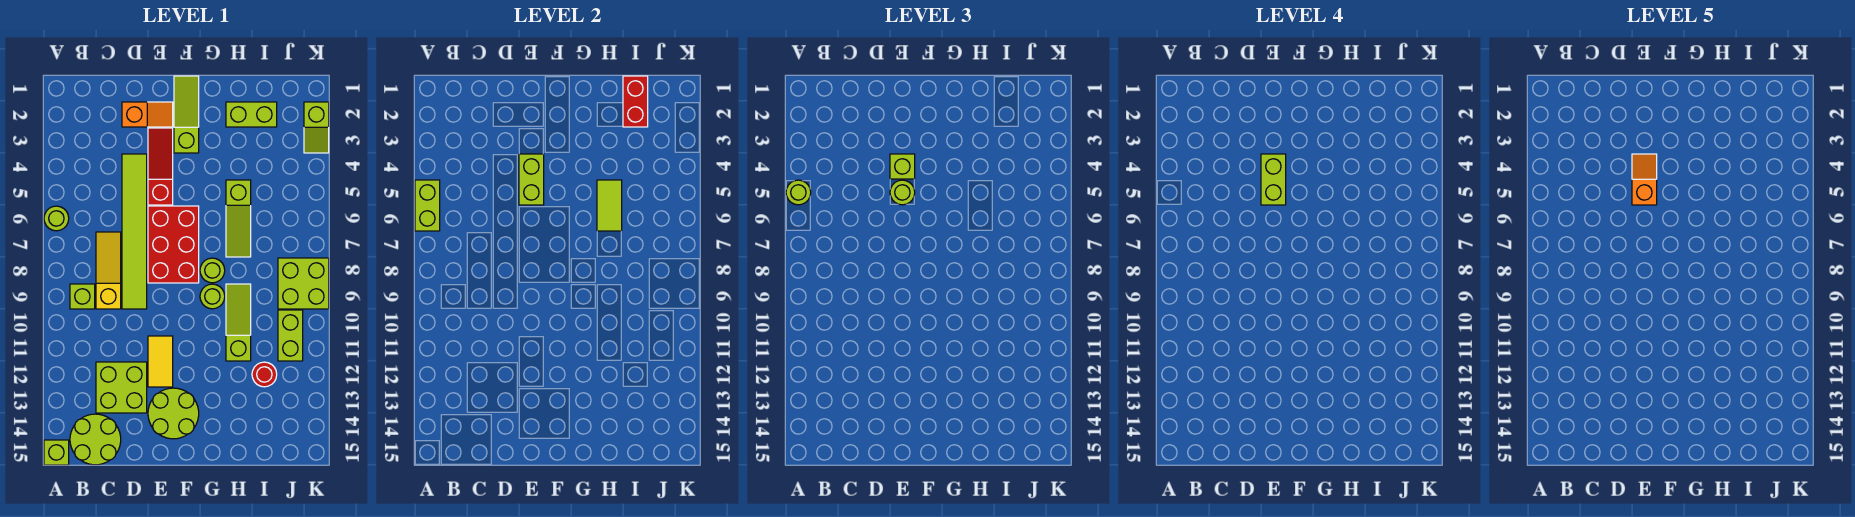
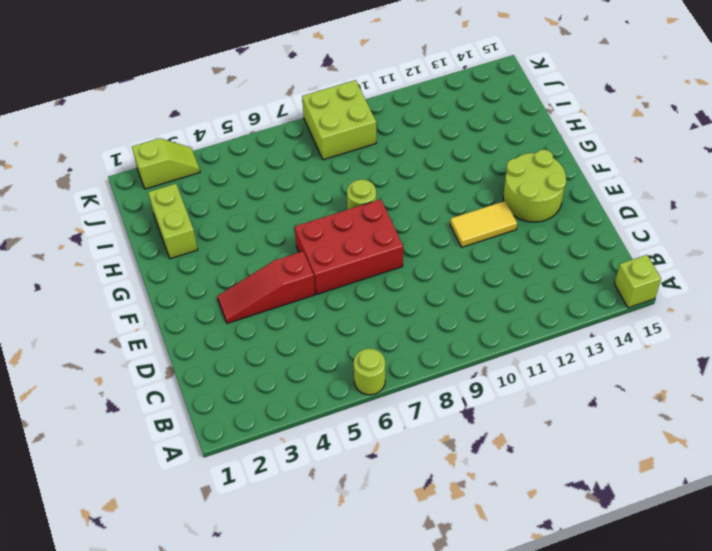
none -> lime 1x1 brick [70,284,95,309]
none -> lime 2x2 round brick [70,414,121,465]
none -> yellow 1x3 slope [96,232,121,309]
none -> lime 2x2 brick [96,362,147,413]

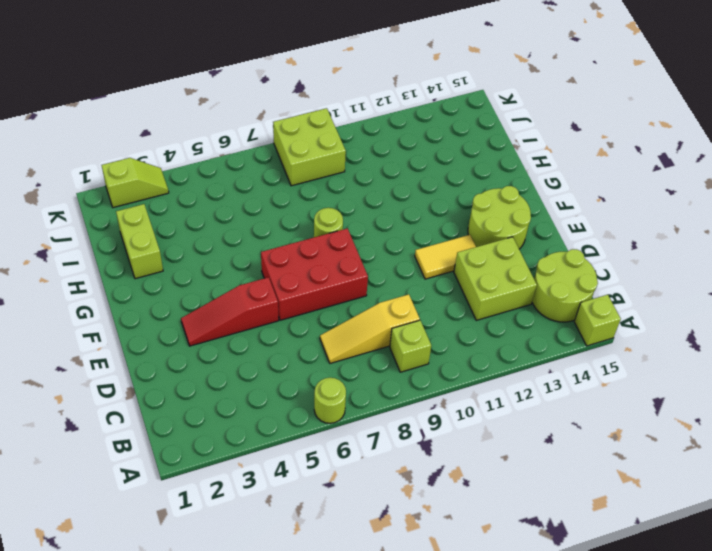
none -> orange 1x2 slope [122,102,173,127]
none -> lime 1x6 tile [122,154,147,309]
none -> lime 1x3 slope [174,76,199,153]
none -> lime 1x1 round brick [200,284,225,309]

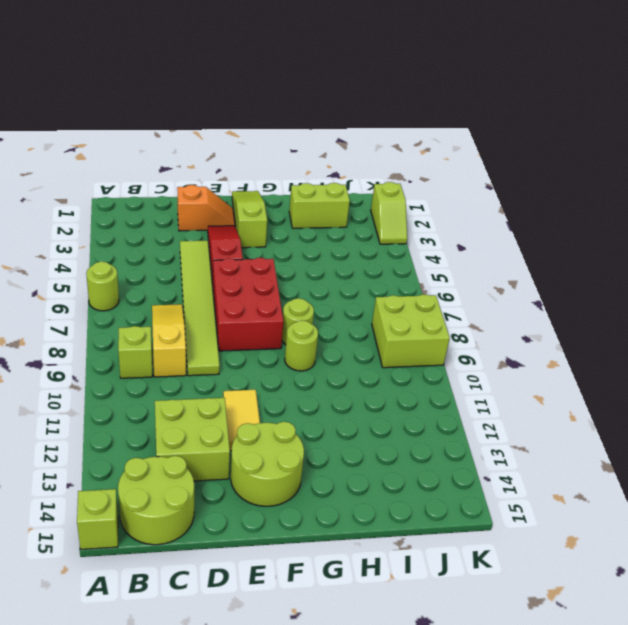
none -> lime 1x3 slope [226,180,251,257]
none -> lime 1x3 slope [226,284,251,361]
none -> red 1x1 round brick [252,362,277,387]
none -> lime 1x2 brick [278,310,303,361]

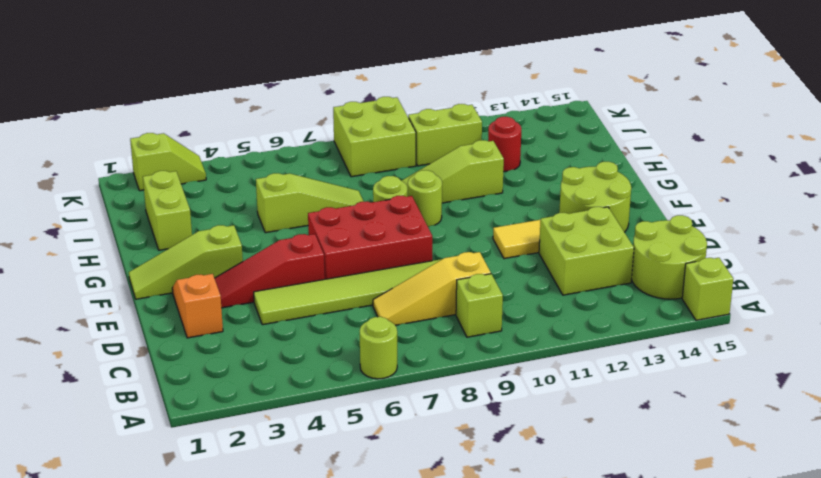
none -> lime 1x2 brick [415,180,440,231]
none -> lime 1x2 brick [519,154,544,205]
none -> lime 1x2 tile [597,180,622,231]
none -> red 1x2 brick [623,76,648,127]

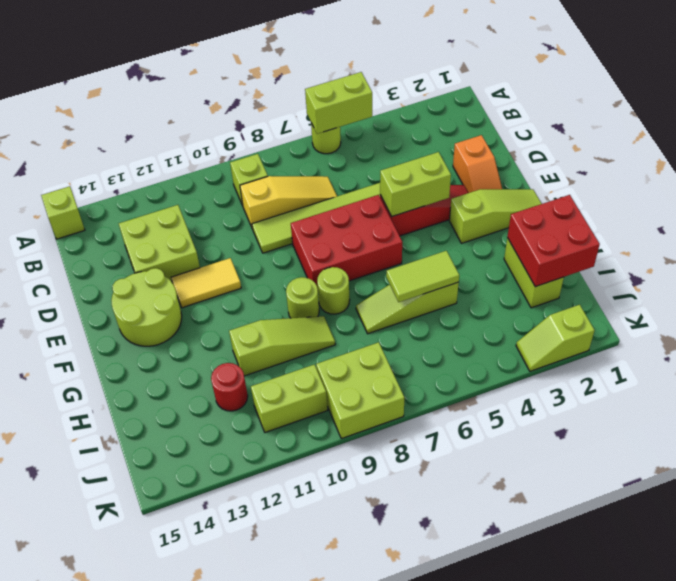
red 2x2 brick [507,195,600,287] -> red 1x2 brick [623,76,648,127]
none -> lime 2x2 round brick [70,414,121,465]
none -> lime 1x1 round brick [786,180,811,205]
none -> lime 1x1 brick [890,154,915,179]
none -> lime 1x1 round brick [890,180,915,205]

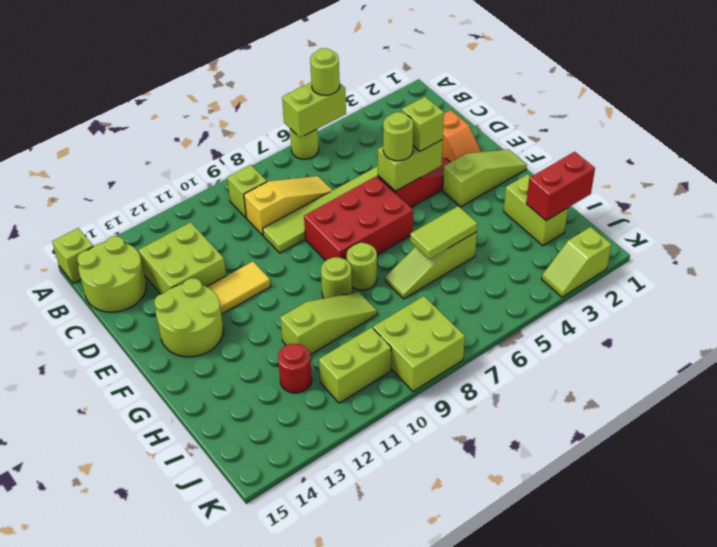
none -> lime 1x2 brick [1261,154,1286,205]
none -> orange 1x2 slope [1632,154,1657,205]

